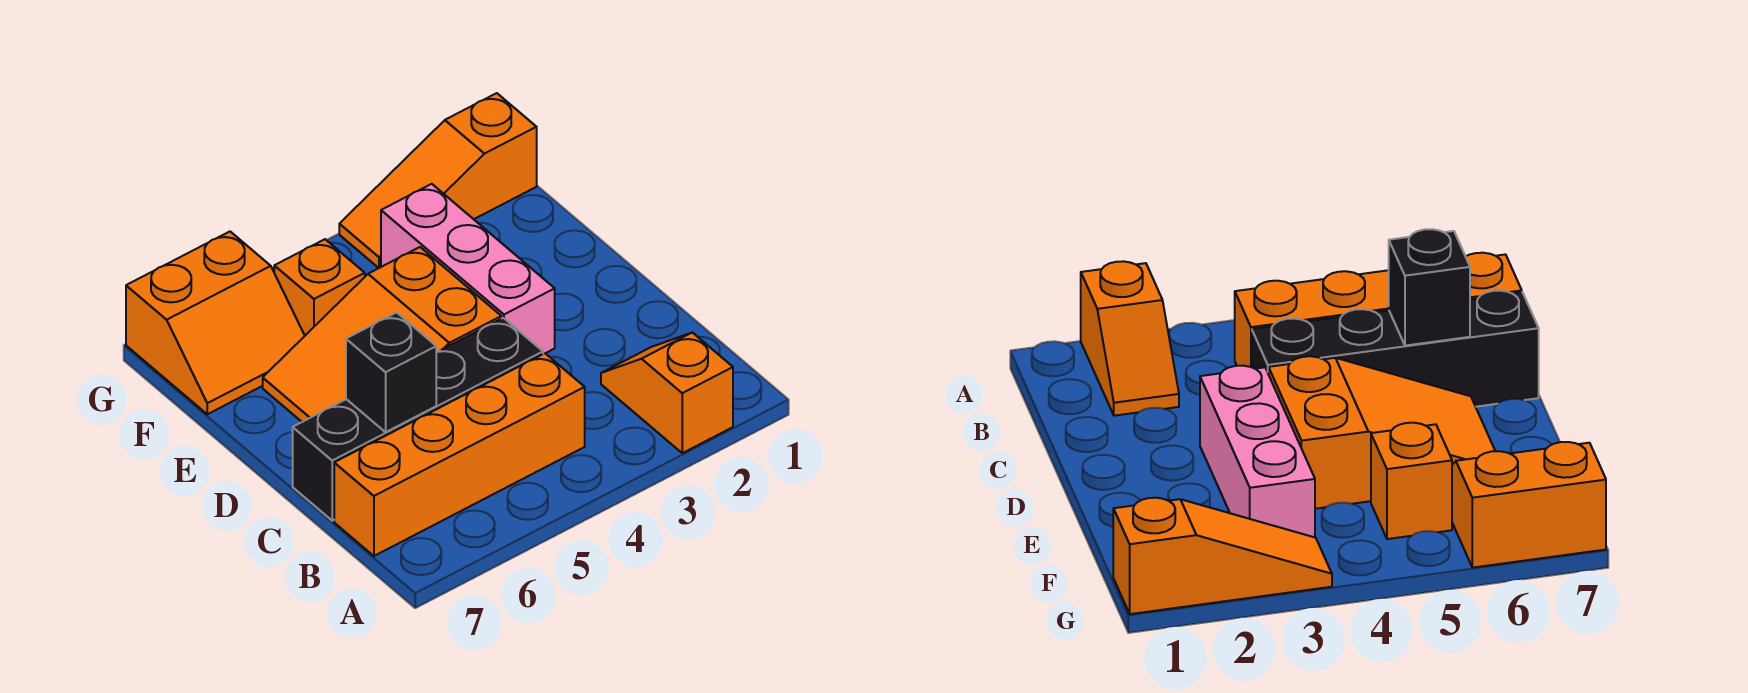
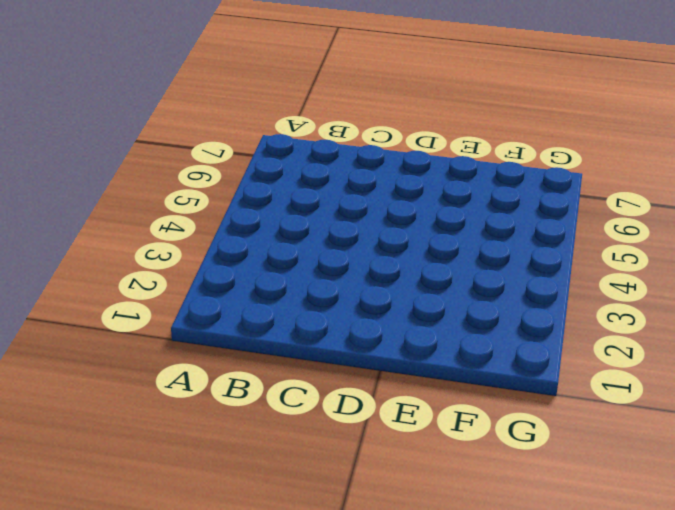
none -> orange 1x2 slope [601,333,733,453]
none -> orange 1x4 brick [334,353,585,556]

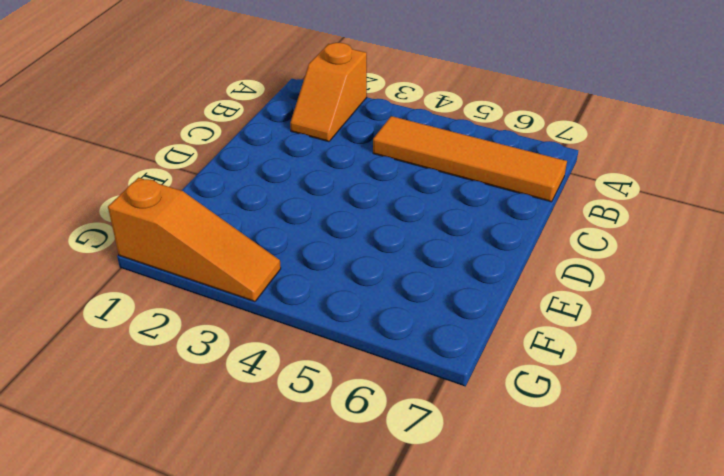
orange 1x4 tile [373,116,567,202] -> orange 1x4 brick [334,353,585,556]
none -> black 1x4 brick [293,318,543,521]
none -> pink 1x3 brick [381,184,555,354]

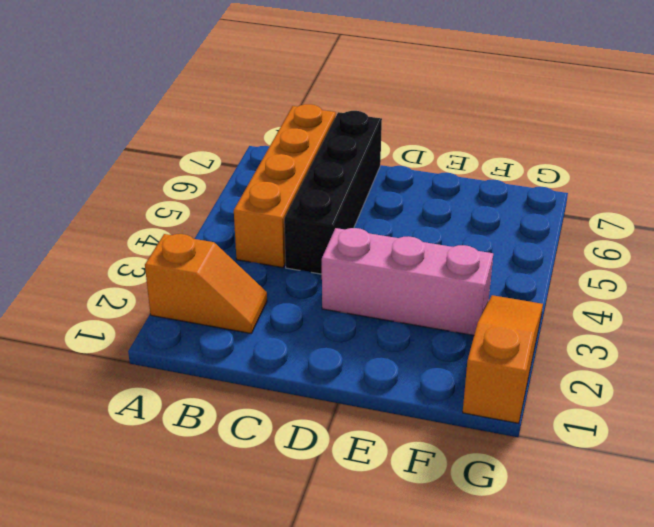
none -> orange 2x3 slope [263,247,501,422]
none -> orange 1x1 brick [274,239,365,335]

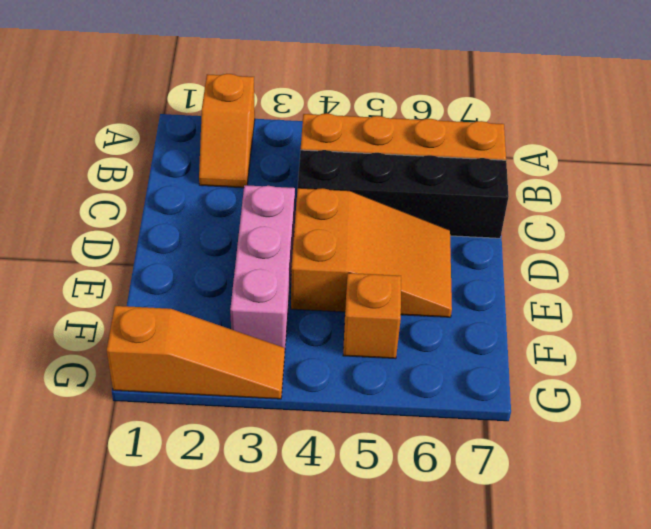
none -> orange 2x2 slope [126,232,305,414]
none -> black 1x1 brick [346,312,436,432]

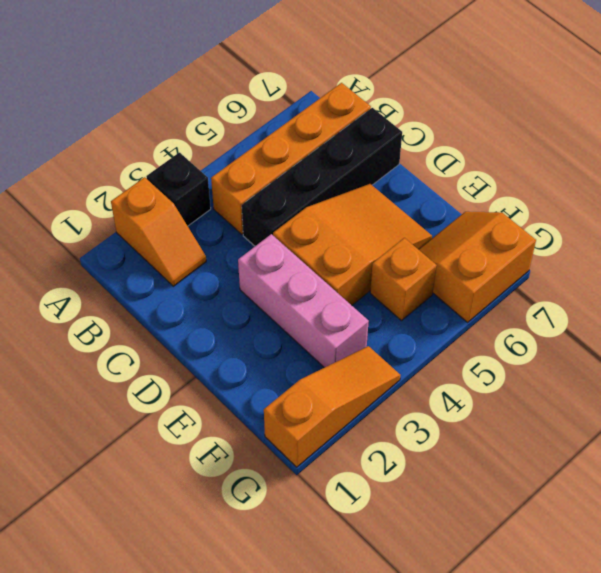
black 1x1 brick [146,153,211,226] -> black 1x1 brick moved to [346,312,436,432]

